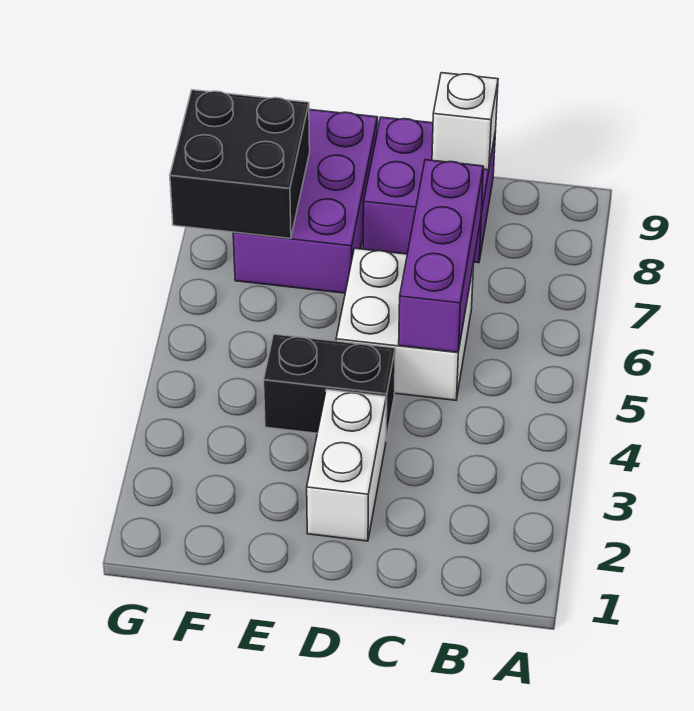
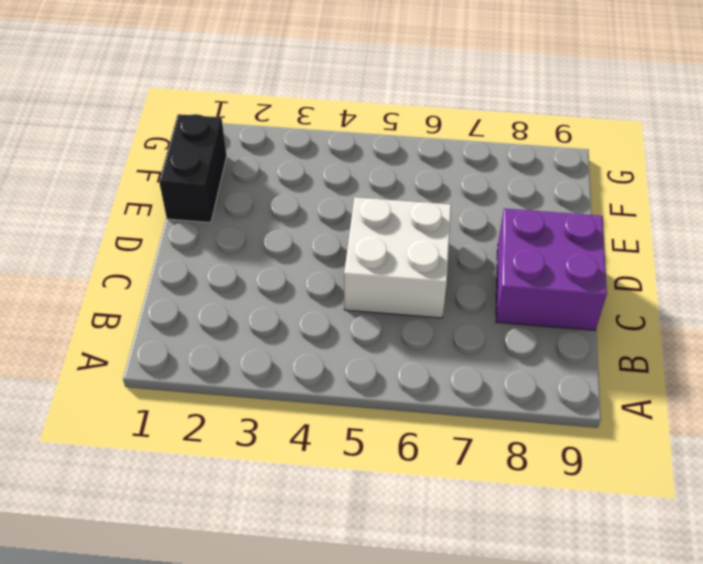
black 1x2 brick [159,114,227,223] -> black 1x2 brick moved to [264,334,395,439]
none -> white 1x2 brick [307,389,386,541]
none -> purple 2x3 brick [233,110,378,293]

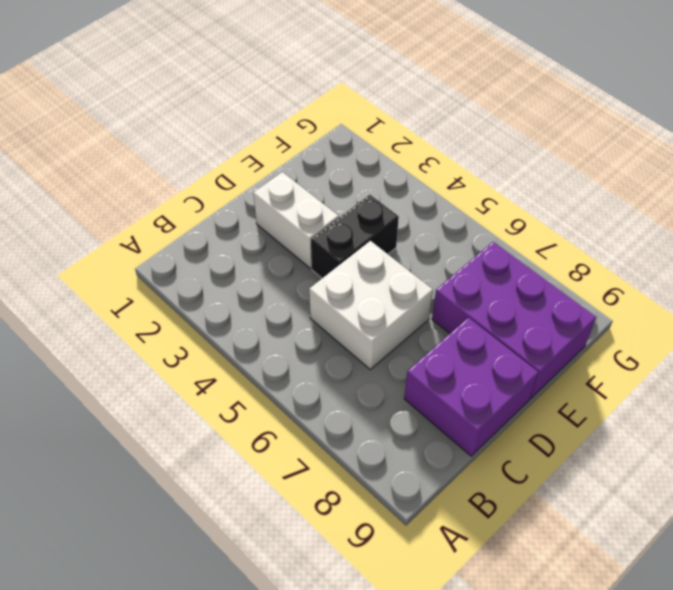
none -> purple 1x3 brick [399,160,483,352]
none -> white 1x1 brick [432,73,498,170]

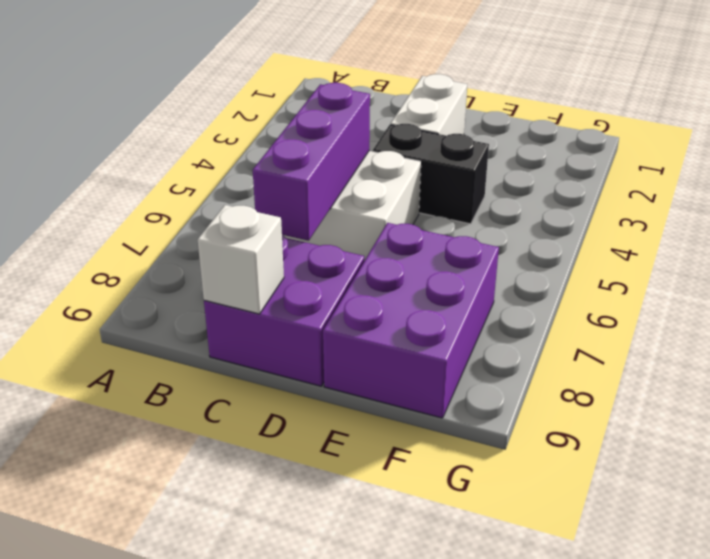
none -> black 2x2 brick [170,90,310,239]

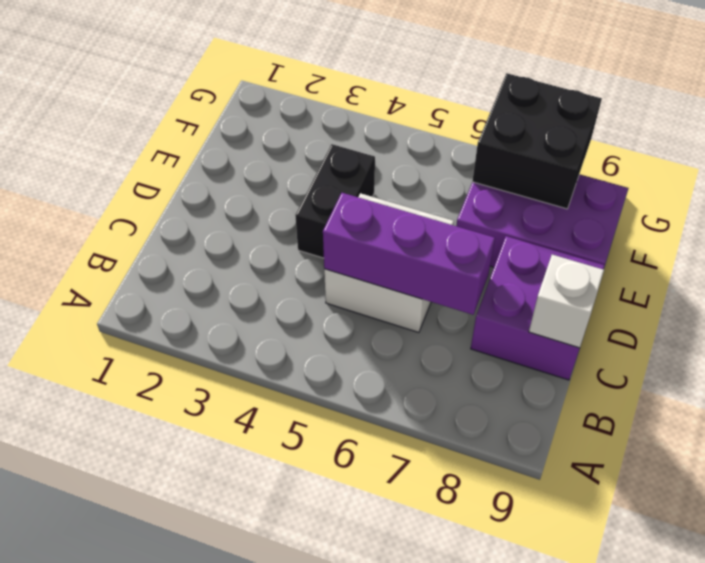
none -> white 1x2 brick [307,389,386,541]

